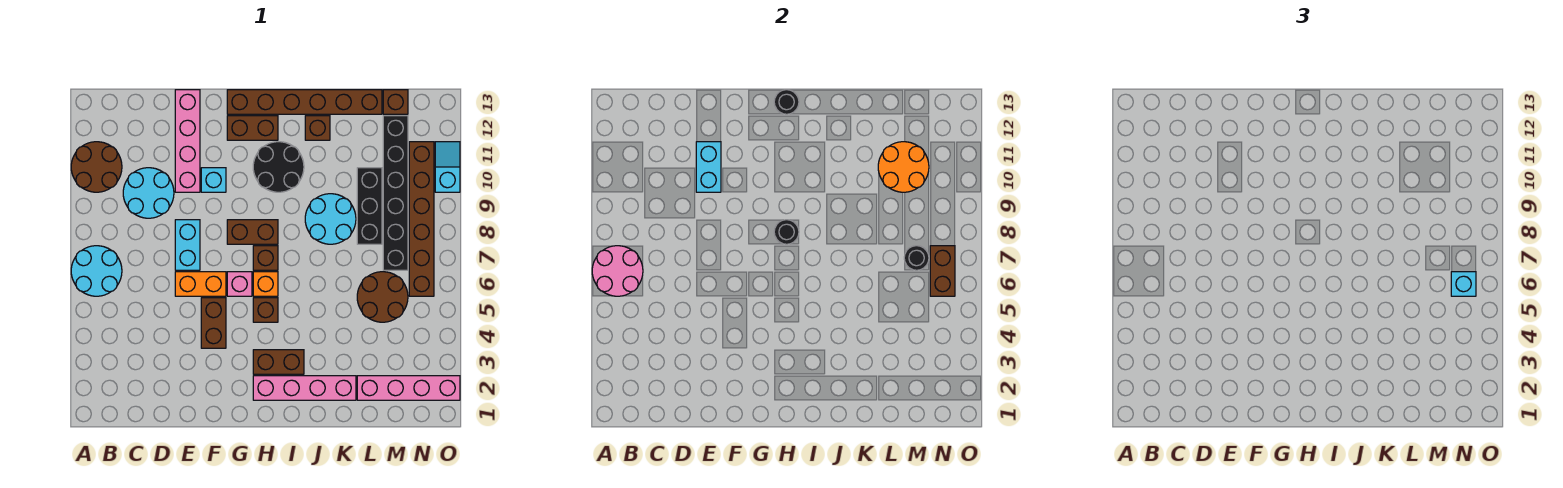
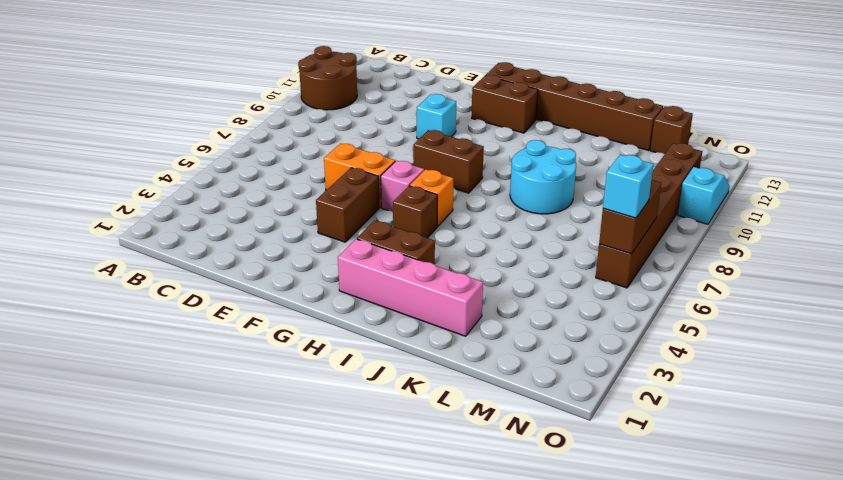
none -> cyan 2x2 round brick [71,246,122,296]
none -> cyan 2x2 round brick [123,168,174,218]
none -> cyan 1x2 brick [175,220,200,270]
none -> pink 1x4 brick [175,90,200,192]

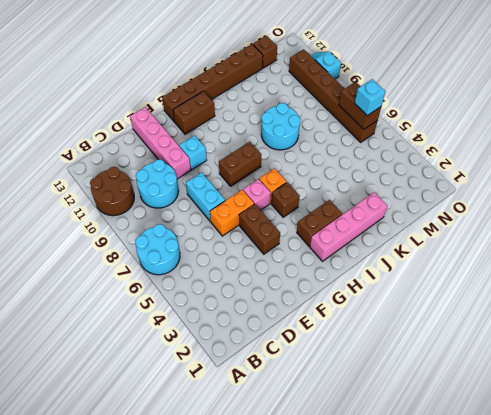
none -> brown 1x1 brick [253,246,278,270]
none -> black 2x2 round brick [253,142,304,192]
none -> brown 1x1 brick [305,116,330,140]
none -> pink 1x4 brick [357,376,460,400]

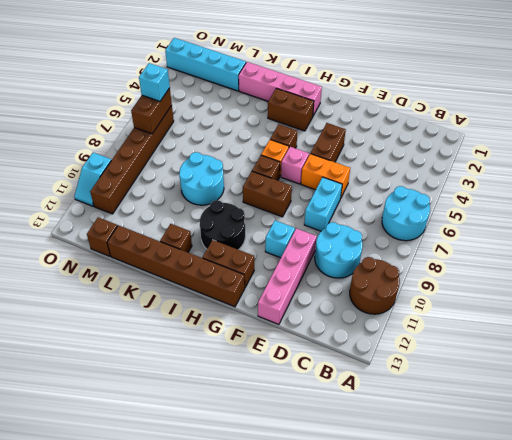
cyan 1x4 brick [165,38,246,91] -> pink 1x4 brick [357,376,460,400]
none -> brown 2x2 round brick [357,272,408,322]
none -> black 1x3 brick [357,168,382,244]
none -> black 1x6 brick [383,116,408,270]
none -> pink 2x2 round brick [592,246,643,296]

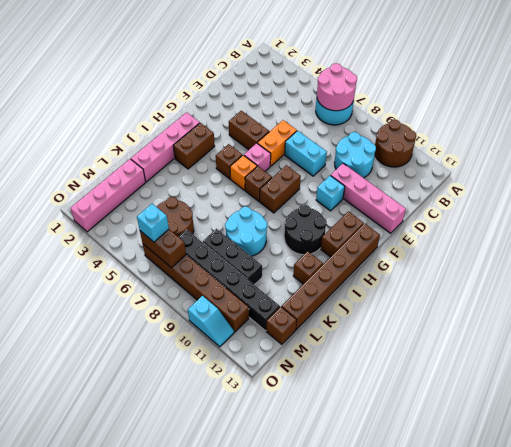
none -> cyan 1x2 brick [696,142,721,192]
none -> black 1x1 round brick [774,220,799,244]
none -> black 1x1 round brick [774,90,799,114]
none -> orange 2x2 round brick [878,142,929,192]

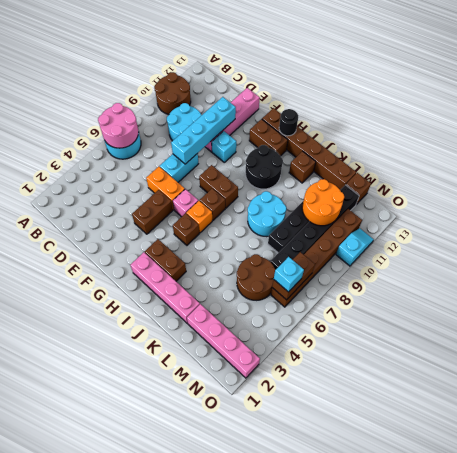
cyan 1x4 brick [171,97,236,164] -> cyan 1x2 brick [696,142,721,192]
none -> black 1x1 round brick [774,220,799,244]
none -> black 1x1 round brick [904,246,929,270]

